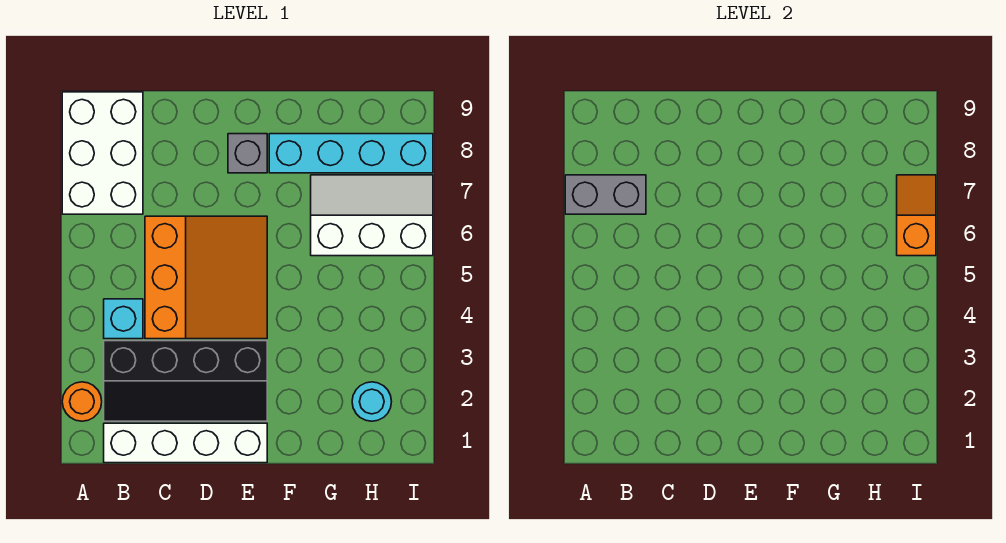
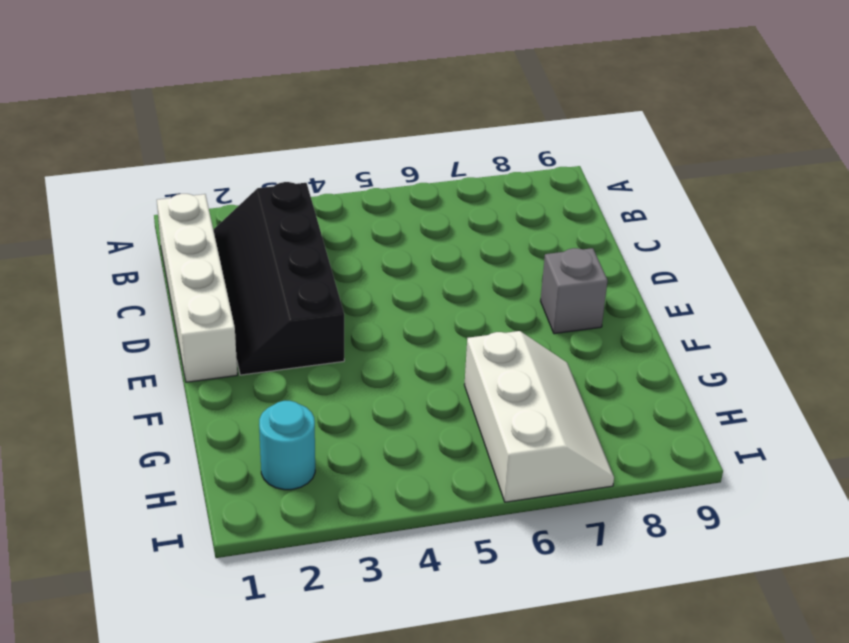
none -> orange 1x1 round brick [62,382,102,421]
none -> white 2x3 brick [62,92,143,214]
none -> cyan 1x1 brick [104,299,143,339]

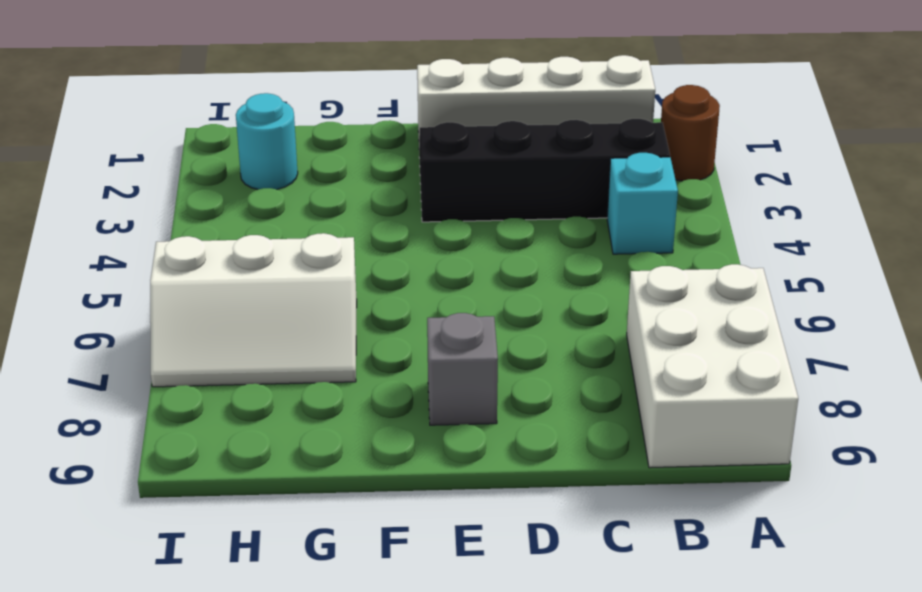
brown 1x1 round brick [661,85,720,181] -> orange 1x1 round brick [62,382,102,421]
none -> orange 3x3 slope [145,216,267,339]
none -> cyan 1x4 brick [269,134,433,173]
none -> grey 1x2 brick [565,175,646,214]

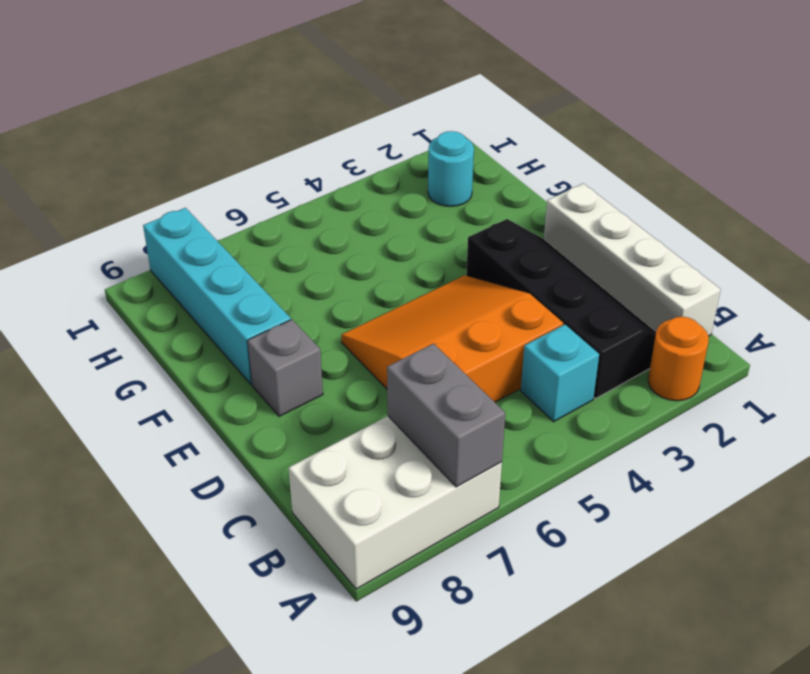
none -> white 2x3 slope [311,175,433,256]
none -> orange 1x2 slope [897,175,936,256]

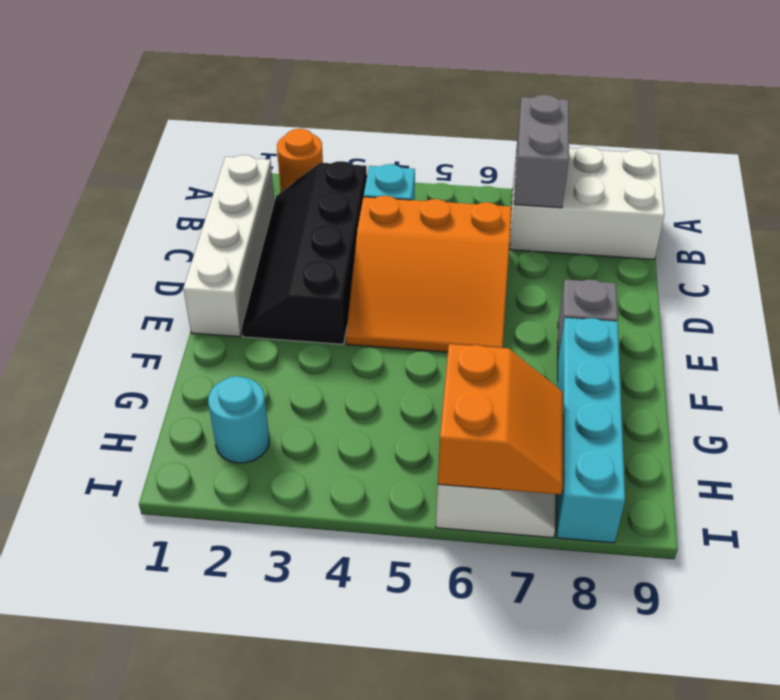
orange 2x2 slope [438,344,563,494] -> orange 1x2 slope [897,175,936,256]

